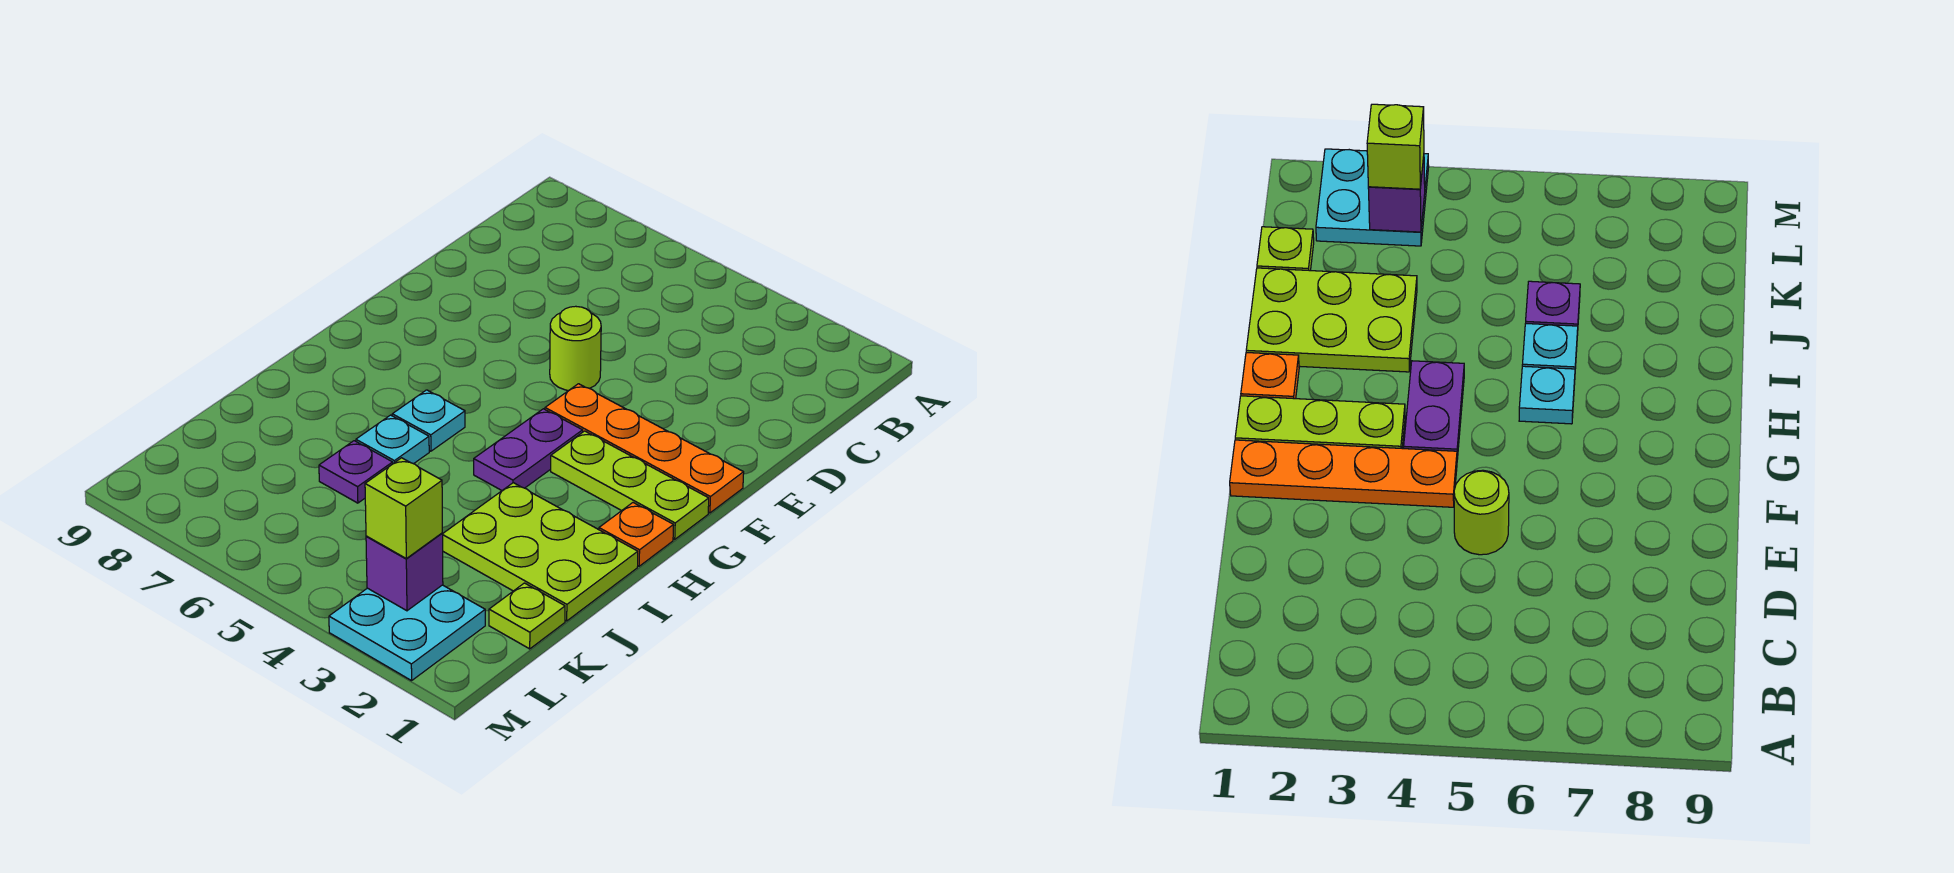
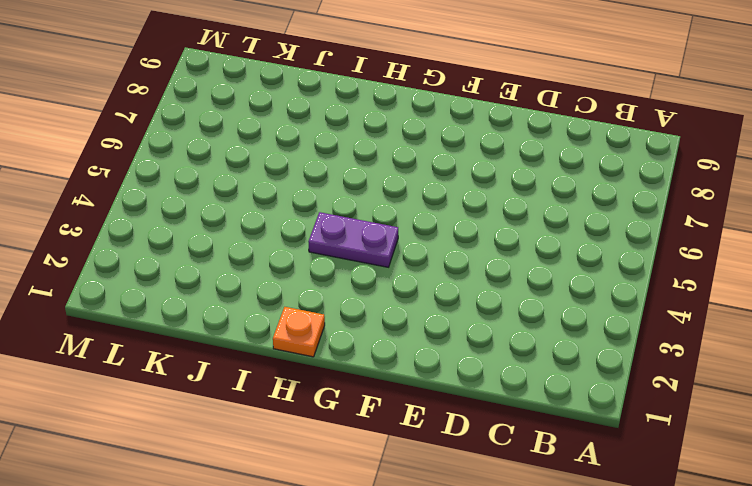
none -> lime 1x1 round brick [550,306,601,390]
none -> orange 1x4 plate [545,384,744,513]
none -> lime 1x3 plate [551,431,709,539]

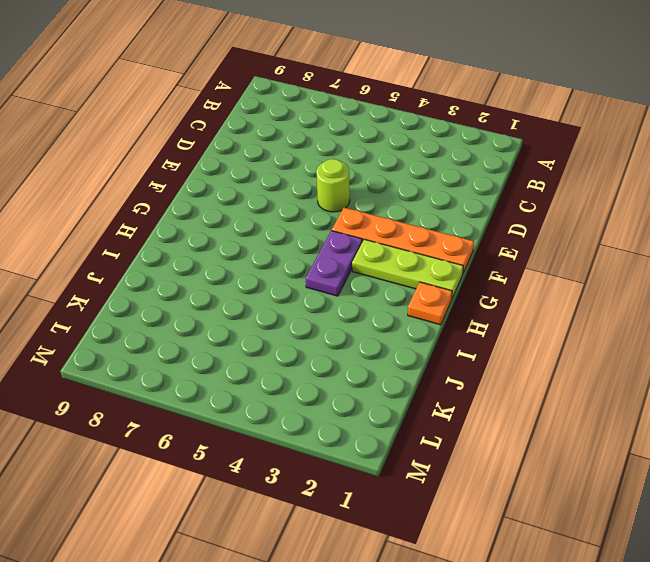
none -> cyan 1x1 plate [392,390,465,451]
none -> lime 2x3 plate [442,483,638,621]
none -> cyan 1x1 plate [356,415,429,464]

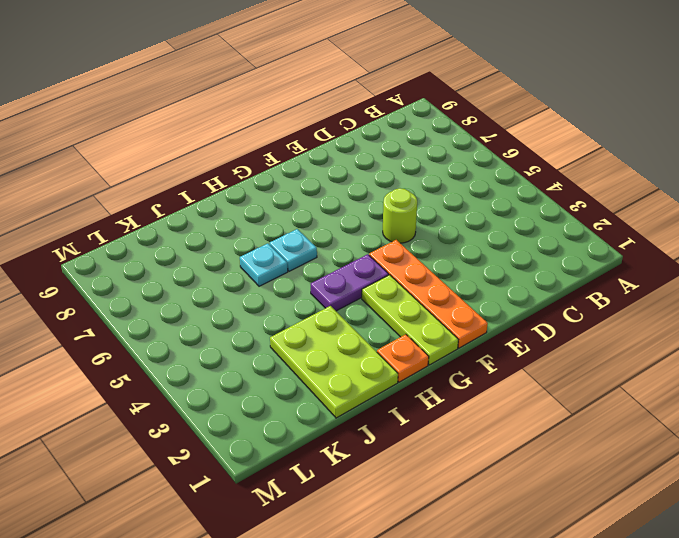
none -> purple 1x1 plate [319,441,393,503]
none -> lime 1x1 plate [489,583,565,649]
none -> cyan 2x2 plate [329,585,485,681]

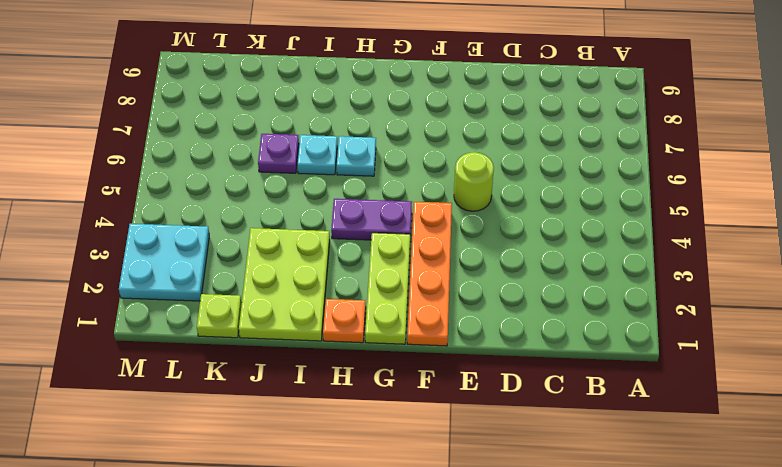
none -> purple 1x1 brick [366,533,443,611]
none -> lime 1x1 brick [365,458,442,558]

